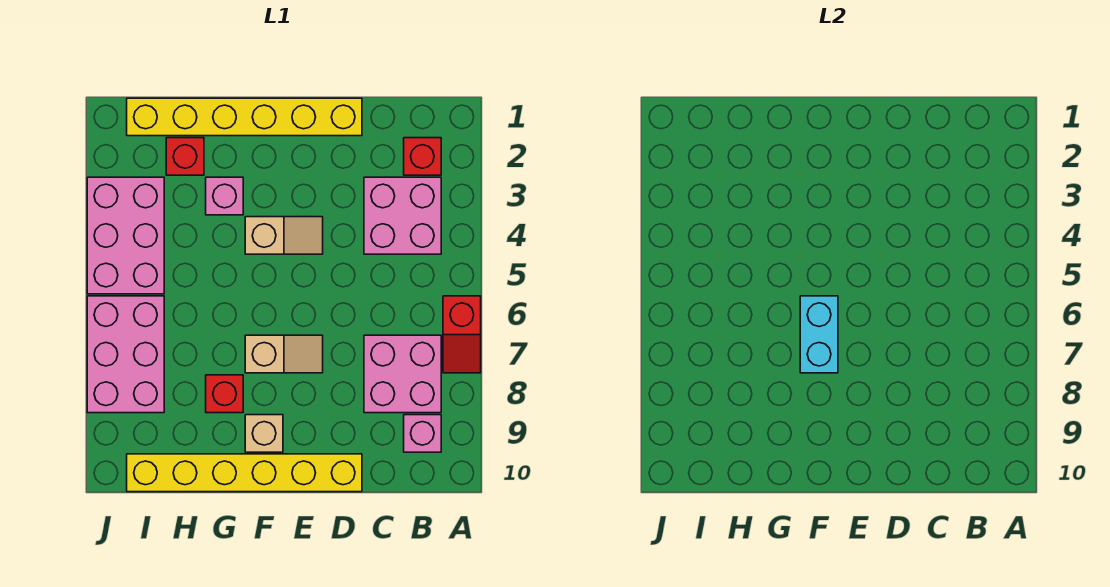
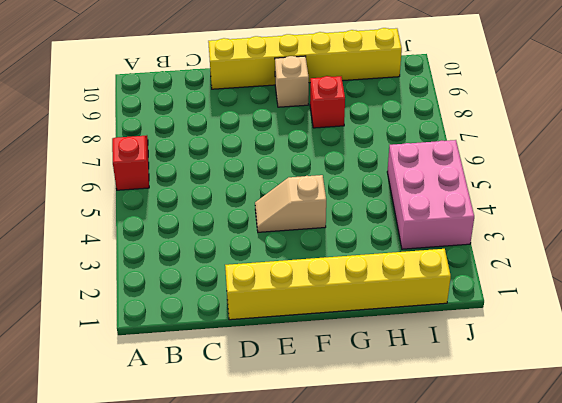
none -> red 1x1 brick [404,138,441,175]
none -> pink 2x2 brick [364,177,441,254]
none -> pink 2x2 brick [364,335,441,413]

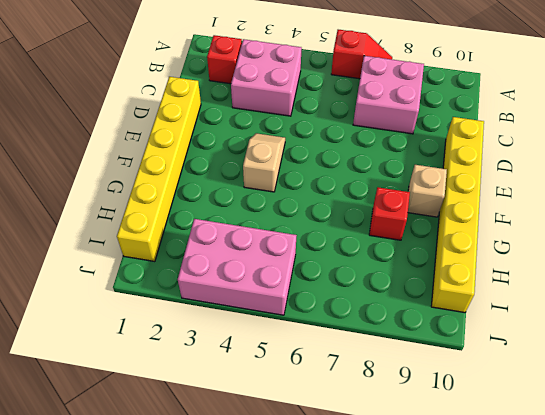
none -> pink 1x1 brick [404,415,441,452]
none -> tan 1x2 slope [245,335,323,373]
none -> pink 1x1 brick [206,177,243,215]

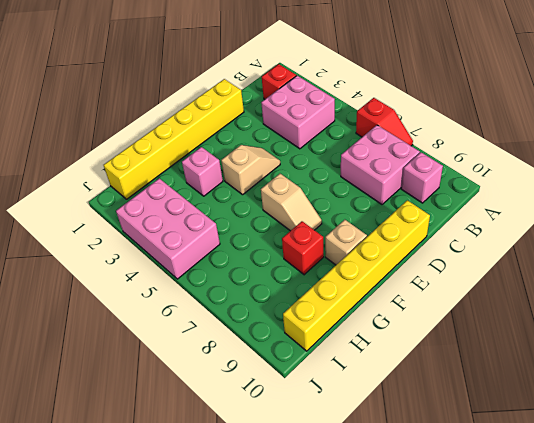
tan 1x2 slope [261,174,322,231] -> tan 1x2 slope turned to [245,335,323,373]
none -> red 1x1 brick [166,138,204,175]
none -> pink 2x3 brick [87,296,164,413]
none -> cyan 1x2 brick [800,296,838,373]

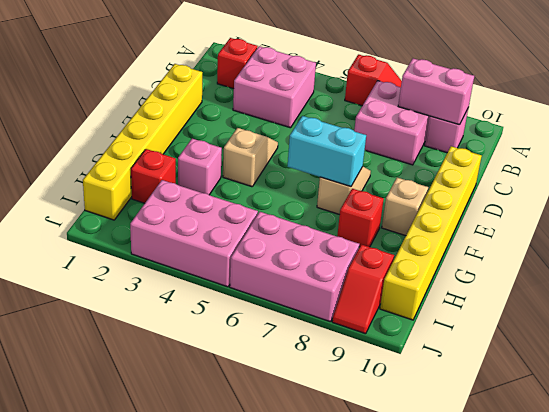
pink 1x2 brick [398,58,474,125] -> none
red 1x2 slope [332,244,394,334] -> none

